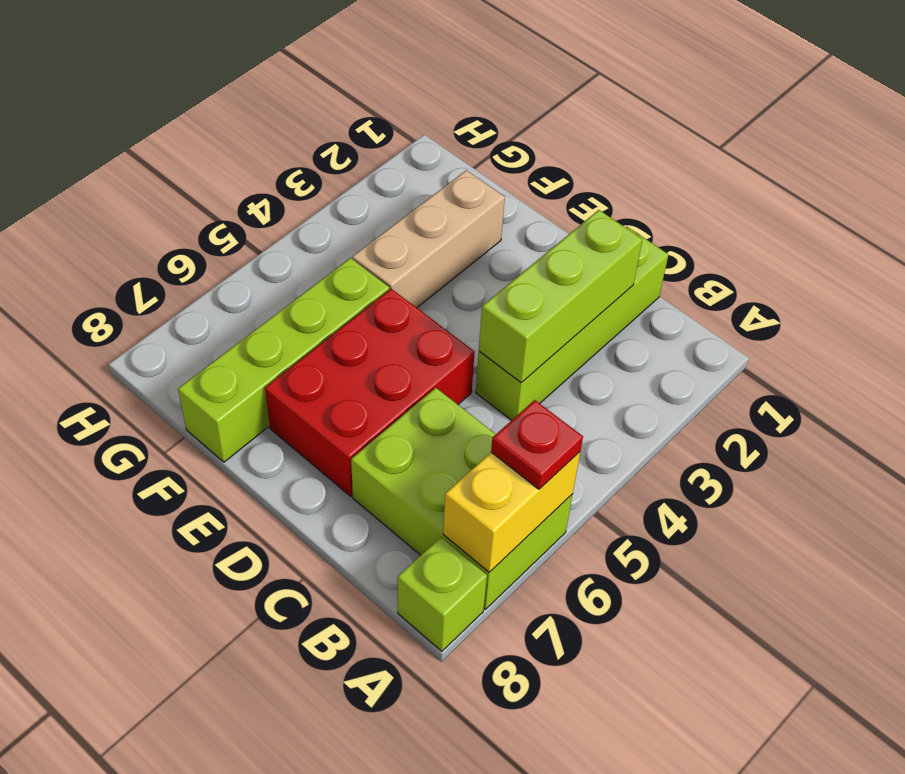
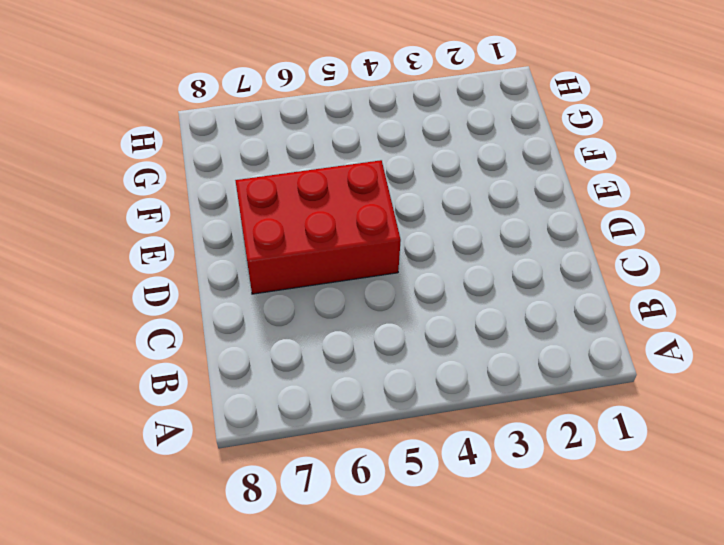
none -> lime 2x3 brick [351,388,573,609]
none -> lime 1x1 brick [398,537,487,651]

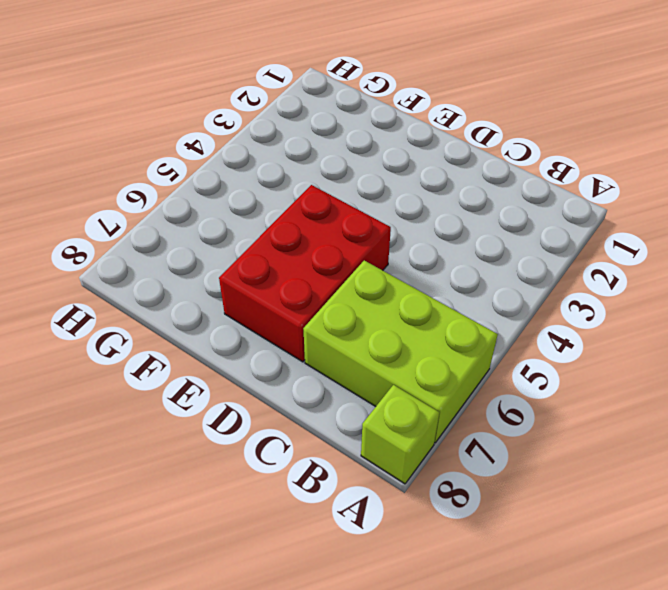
none -> lime 1x4 brick [476,227,669,420]
none -> tan 1x3 brick [352,170,505,308]

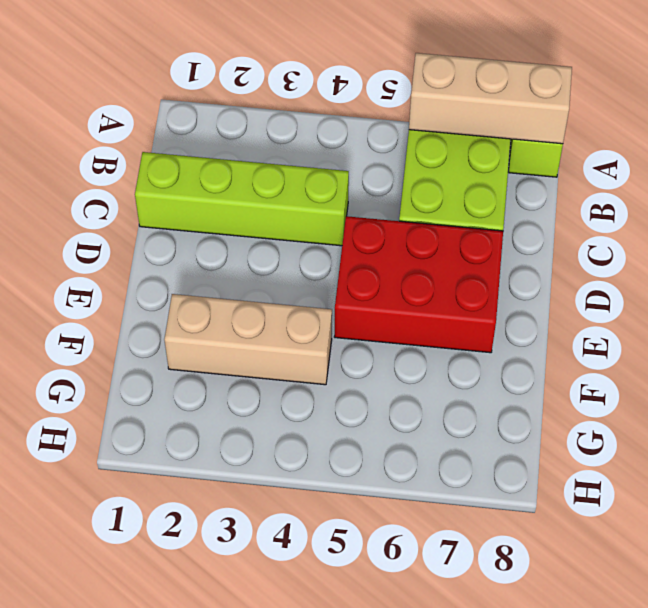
tan 1x3 brick [409,53,572,144] -> yellow 1x2 brick [443,452,580,572]
none -> lime 1x4 brick [178,258,389,462]
none -> lime 1x3 brick [479,210,642,383]

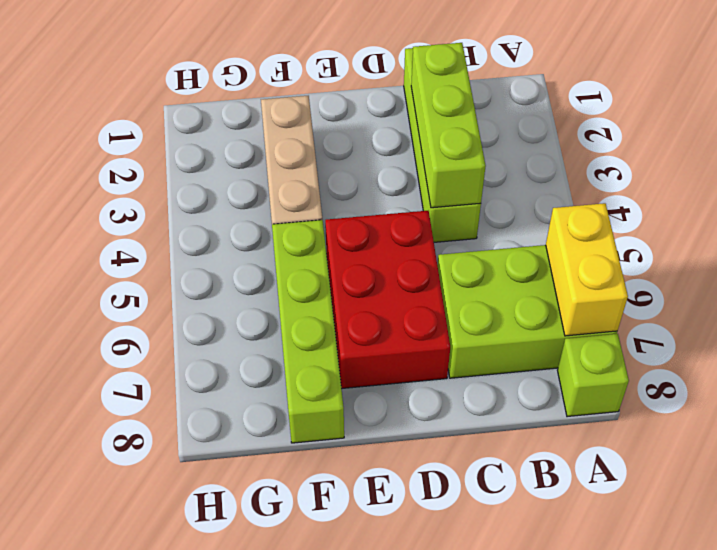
none -> red 1x1 plate [491,400,583,489]

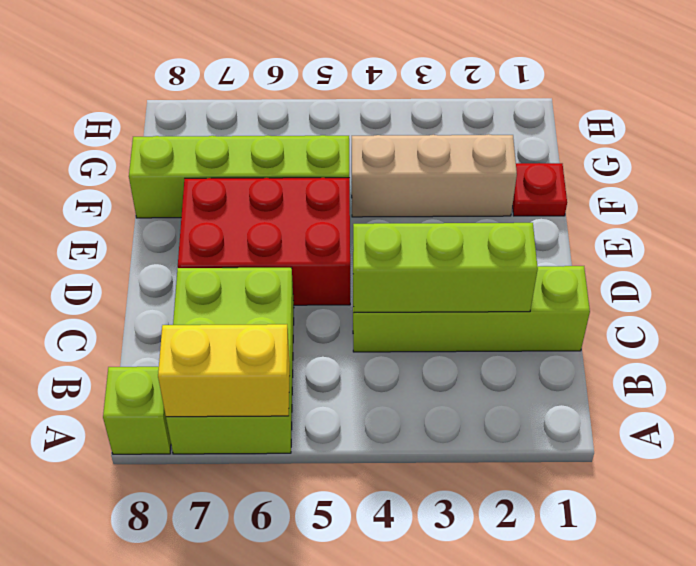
red 1x1 plate [513,163,567,216] -> red 1x1 plate moved to [491,400,583,489]

